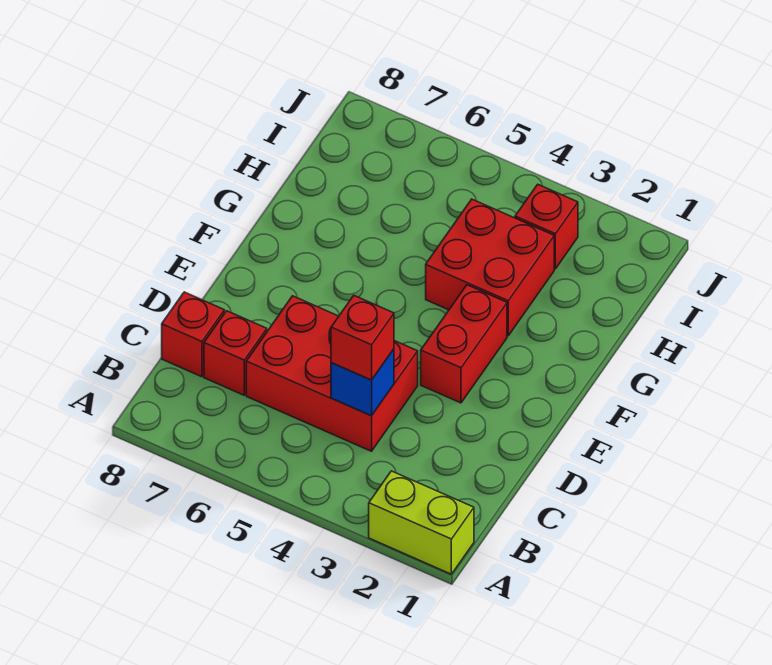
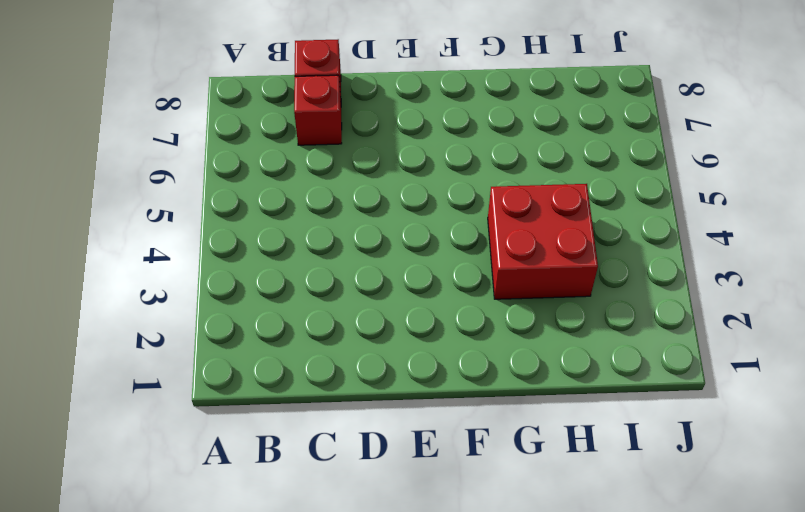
none -> lime 1x2 brick [369,471,474,574]
none -> red 2x3 brick [246,296,418,451]

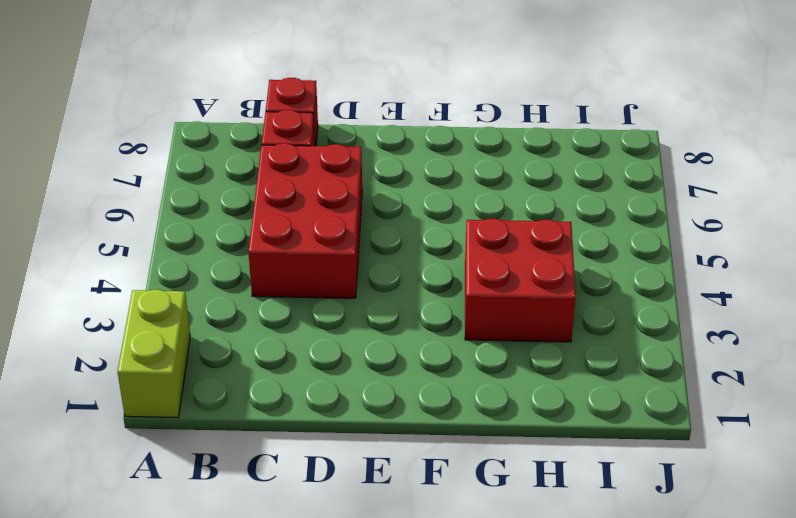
none -> red 1x2 brick [421,285,507,403]
none -> red 1x1 brick [515,184,578,269]

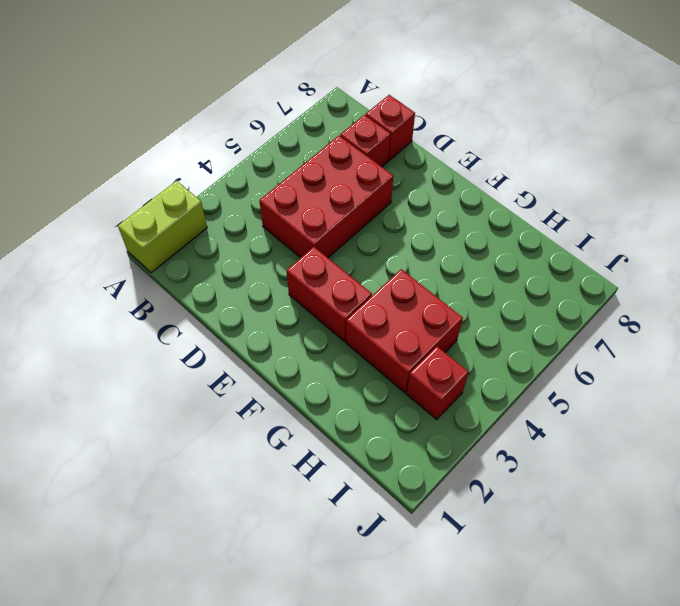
none -> blue 1x1 brick [331,349,394,416]
none -> red 1x1 brick [331,296,394,380]

